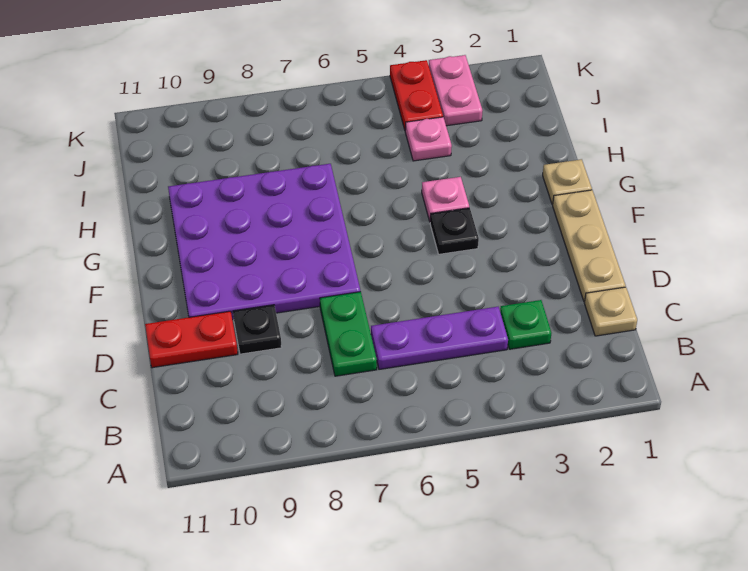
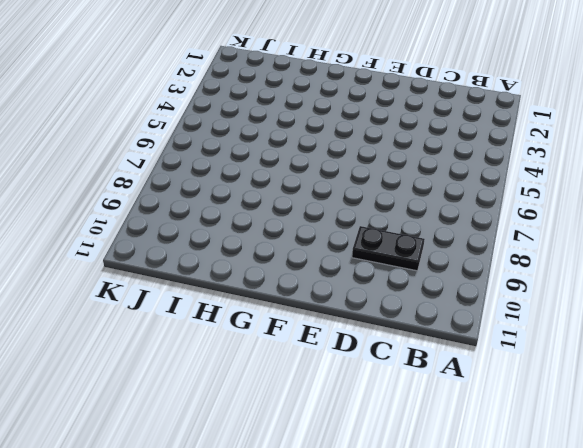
black 1x2 plate [352,226,425,271] -> black 1x1 plate [233,305,282,354]
none -> tan 1x1 plate [584,287,637,336]
none -> green 1x1 plate [500,300,551,349]
none -> purple 1x3 plate [371,307,508,369]

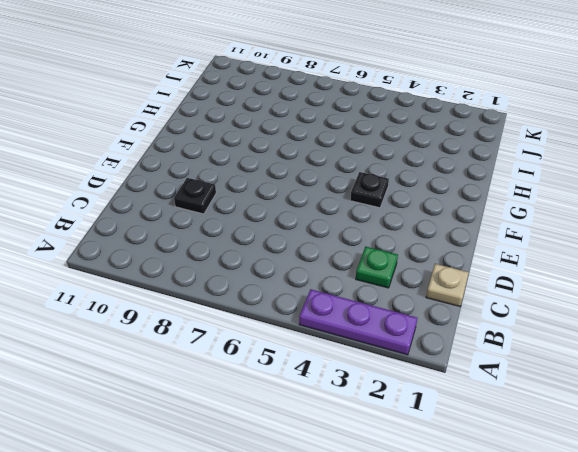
purple 1x3 plate [299,289,417,355] -> purple 1x3 plate moved to [371,307,508,369]
none -> green 1x2 plate [320,292,377,376]
none -> tan 1x3 plate [553,190,626,302]
none -> red 1x2 plate [145,311,238,368]

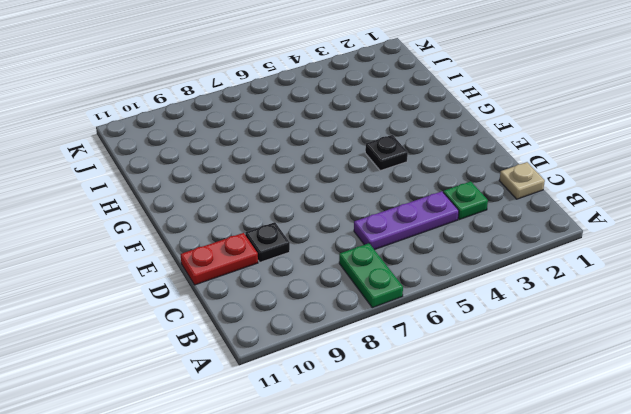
green 1x2 plate [339,243,403,308] -> green 1x2 plate moved to [320,292,377,376]
none -> tan 1x3 plate [553,190,626,302]
none -> purple 4x4 plate [168,164,360,320]
none -> tan 1x1 plate [543,159,592,205]

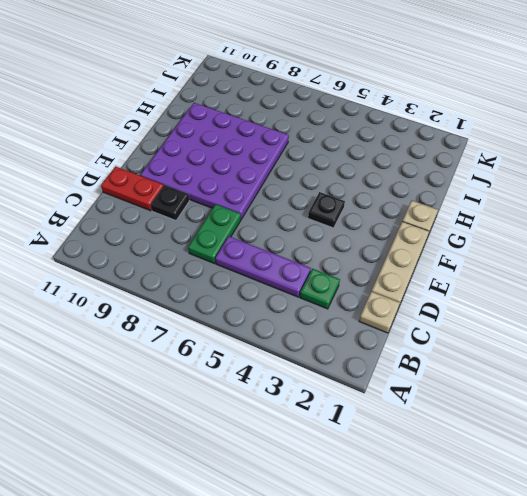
none -> pink 1x1 plate [422,177,469,221]
none -> pink 1x1 plate [405,117,452,161]
none -> pink 1x2 plate [429,55,483,126]

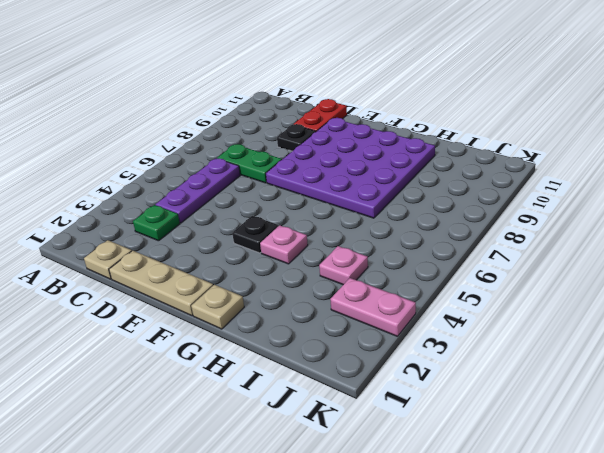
none -> red 1x2 plate [390,60,443,130]

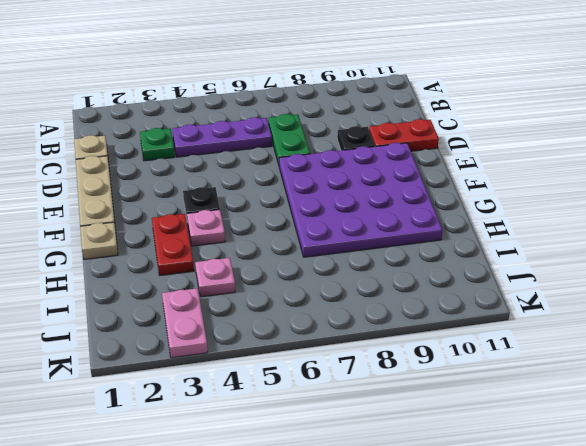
red 1x2 plate [152,214,194,275] -> red 1x2 plate moved to [390,60,443,130]

